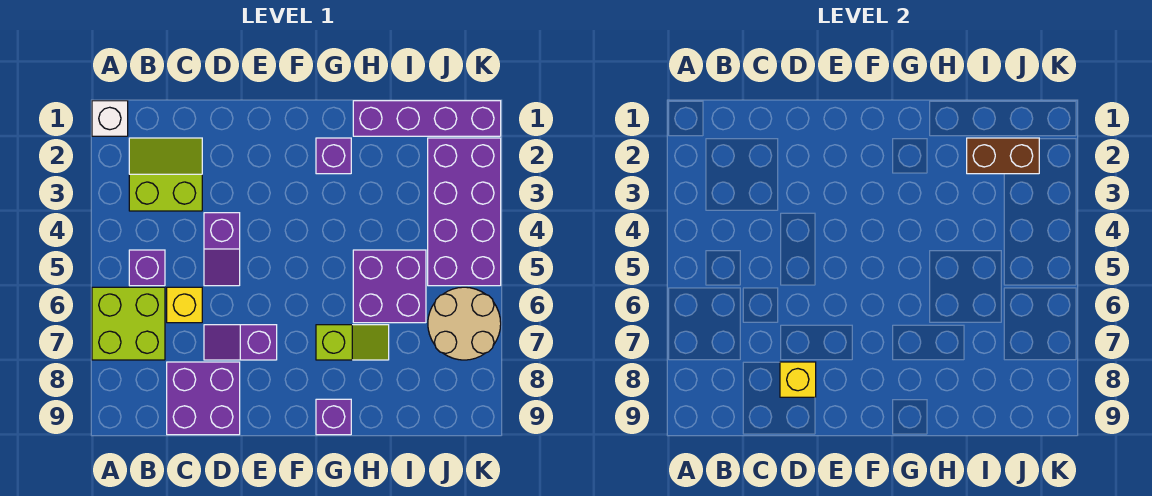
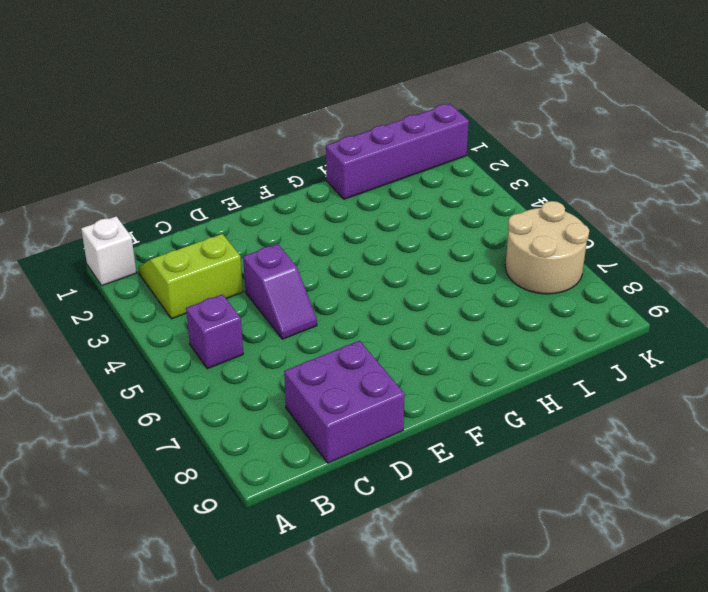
none -> lime 2x2 brick [92,287,165,360]
none -> yellow 1x1 brick [167,287,202,323]
none -> purple 1x2 slope [204,325,277,360]

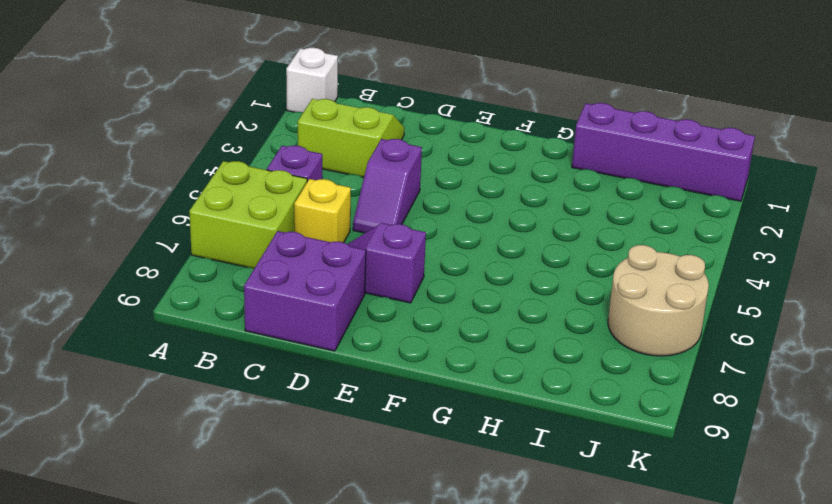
none -> purple 1x1 brick [316,138,351,174]
none -> lime 1x2 slope [316,325,389,360]
none -> purple 1x1 brick [316,399,351,435]

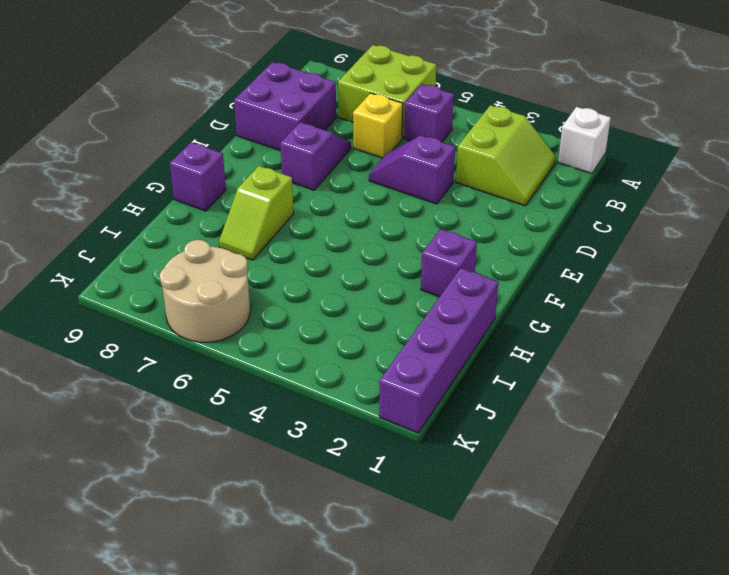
none -> purple 2x2 brick [353,250,426,323]
none -> purple 2x4 brick [428,138,501,286]
none -> yellow 1x1 brick [780,362,816,397]

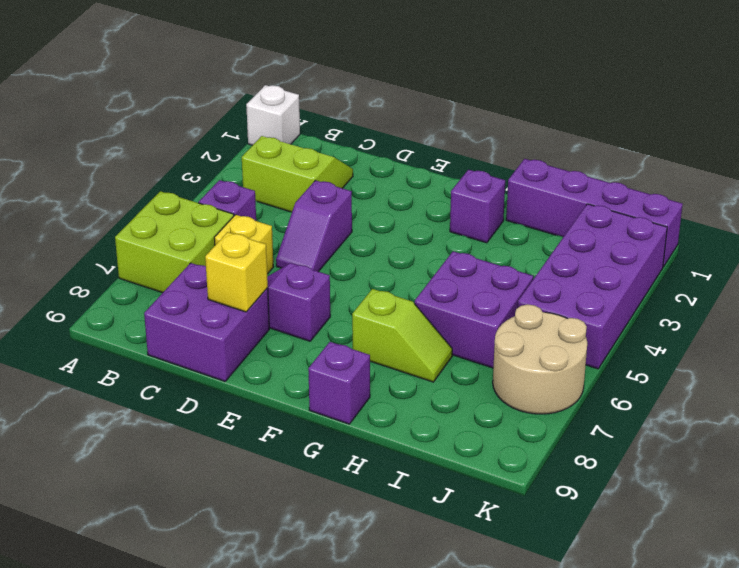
none -> brown 1x2 brick [967,138,1039,174]

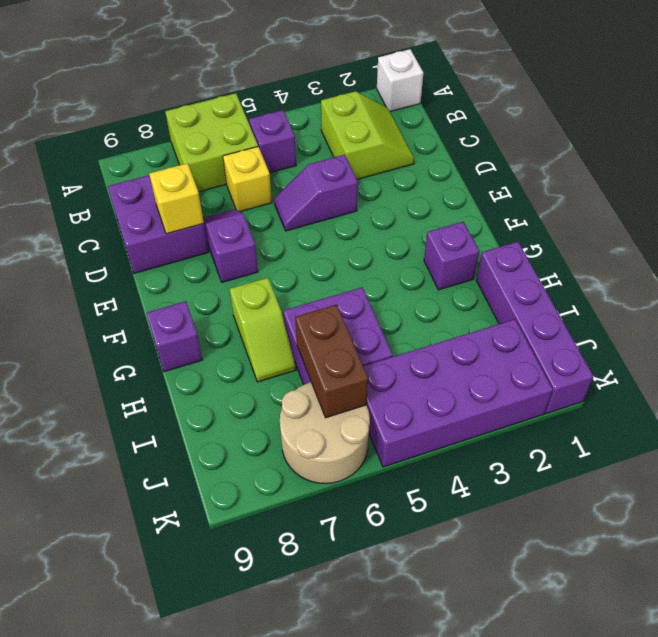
brown 1x2 brick [295,305,368,418] -> brown 1x2 brick moved to [967,138,1039,174]

